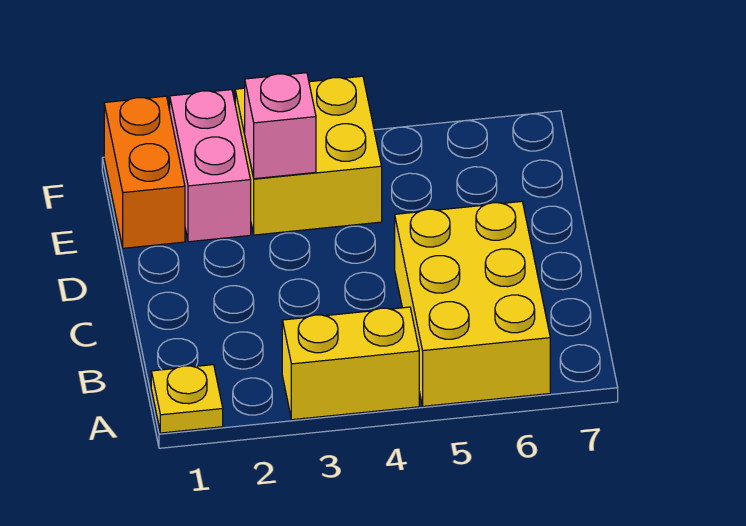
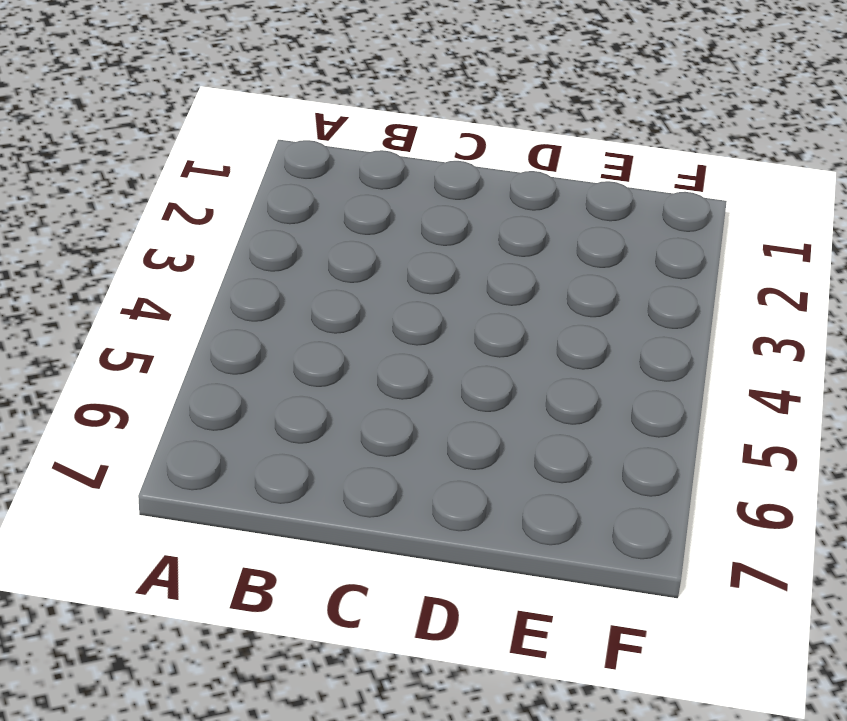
none -> yellow 1x1 plate [151,365,223,433]
none -> yellow 1x2 brick [282,307,419,420]

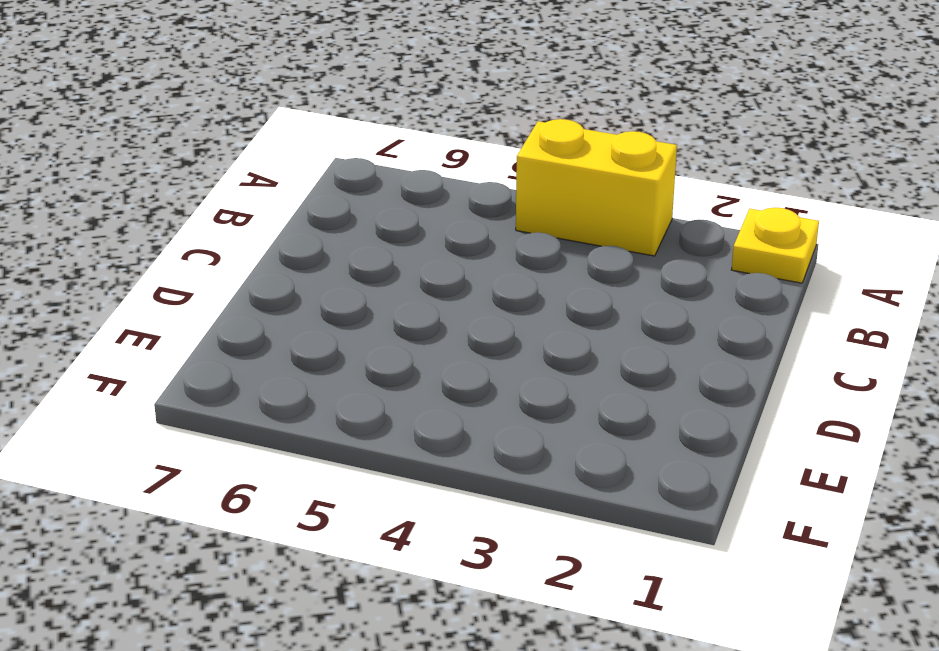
none -> yellow 2x3 brick [395,201,550,406]
none -> orange 1x2 brick [104,96,185,248]

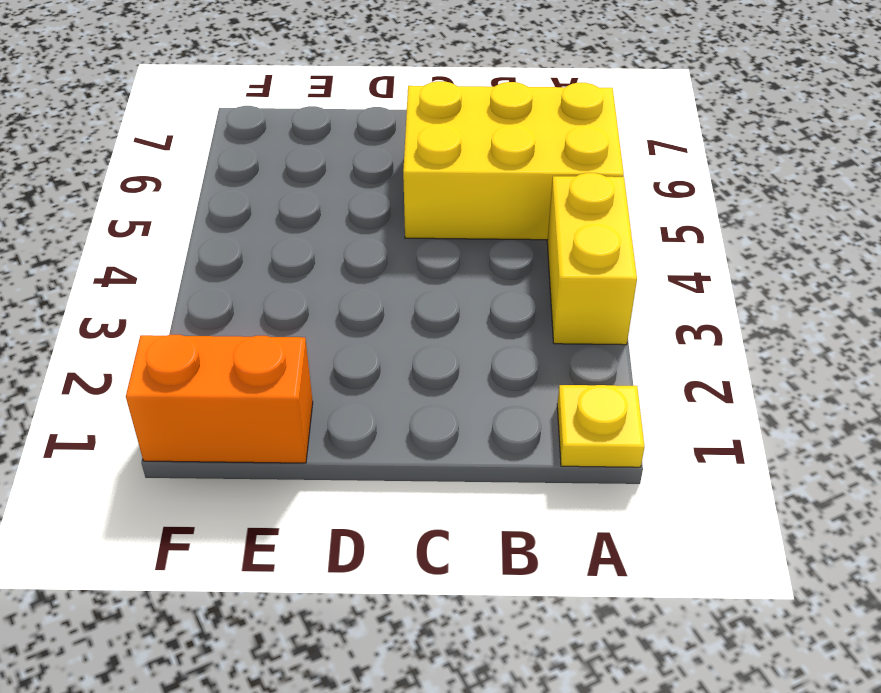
none -> pink 1x2 brick [170,90,251,242]
none -> yellow 2x2 brick [235,76,382,235]

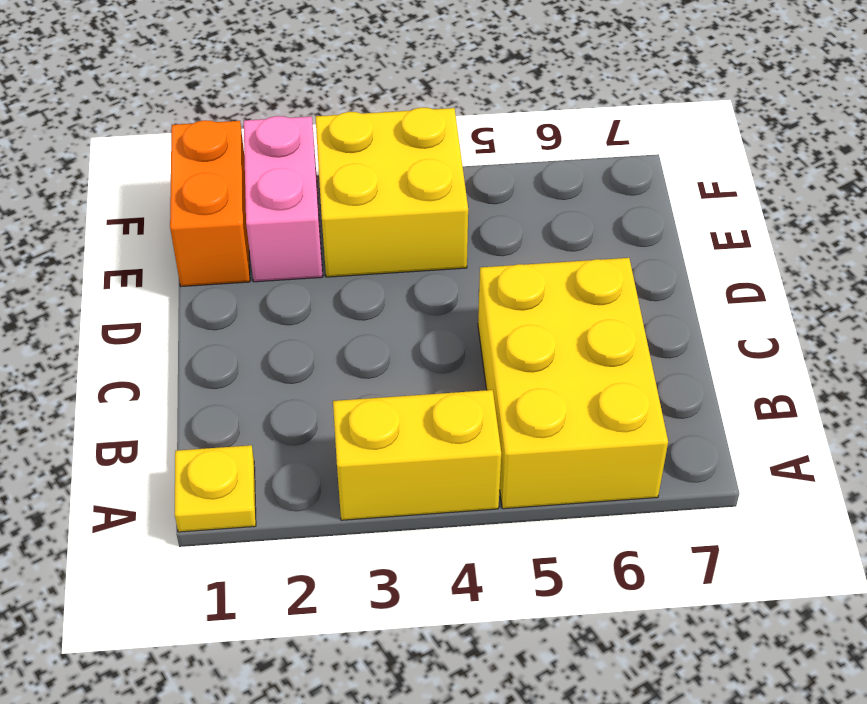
none -> pink 1x1 brick [245,73,316,179]

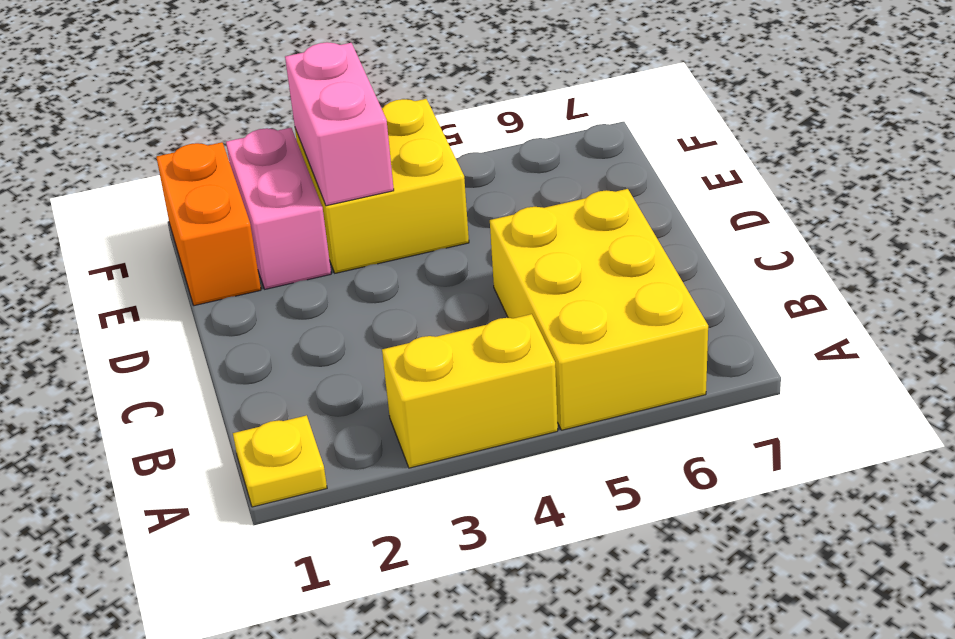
pink 1x2 brick [285,42,394,206] -> pink 1x1 brick [245,73,316,179]

